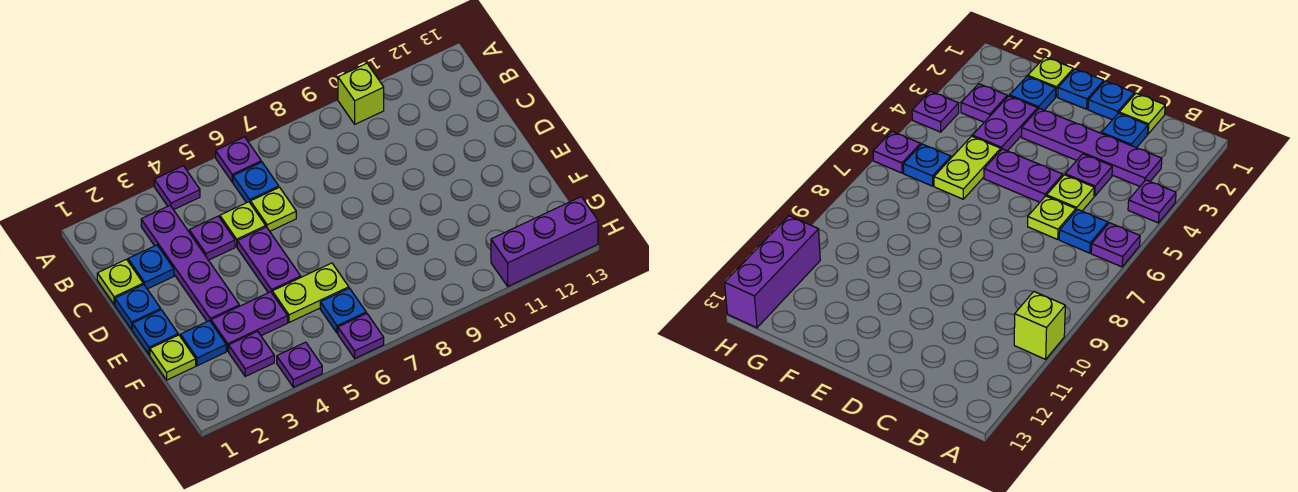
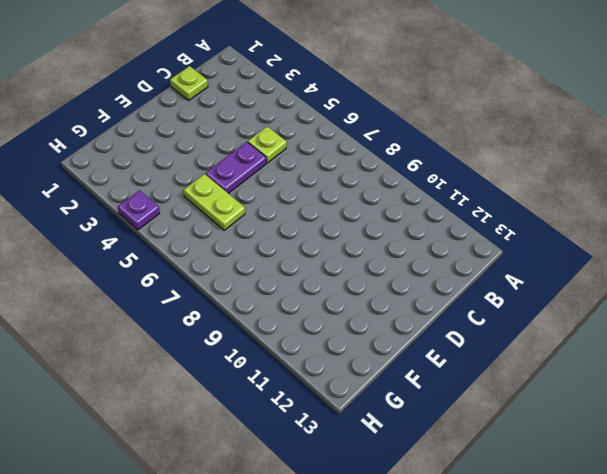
none -> purple 1x1 plate [154,166,200,210]
none -> purple 1x1 plate [216,137,261,182]
none -> lime 1x1 brick [338,63,384,124]

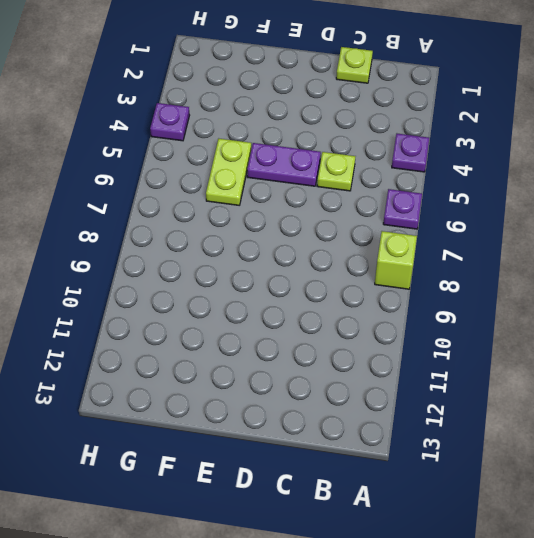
lime 1x1 brick [375,231,417,289] -> lime 1x1 brick moved to [338,63,384,124]
none -> purple 1x4 plate [141,206,239,322]
none -> blue 1x1 plate [233,162,279,204]
none -> blue 1x1 plate [128,245,174,289]

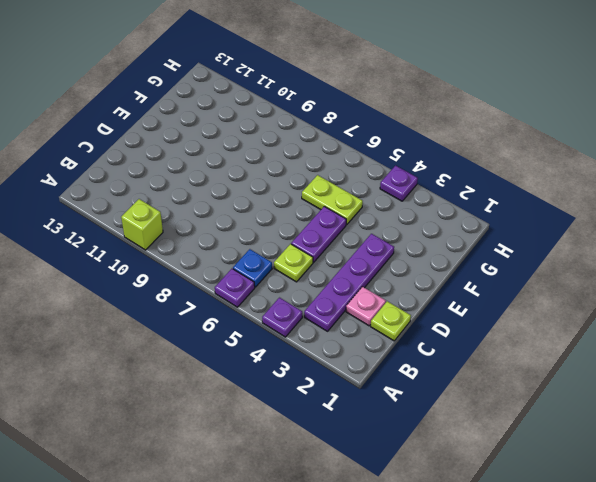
pink 1x1 plate [346,287,386,326] -> blue 1x1 plate [128,245,174,289]
none -> purple 1x1 plate [189,216,235,260]
none -> lime 1x1 plate [251,187,296,231]
none -> blue 1x1 plate [115,285,161,329]

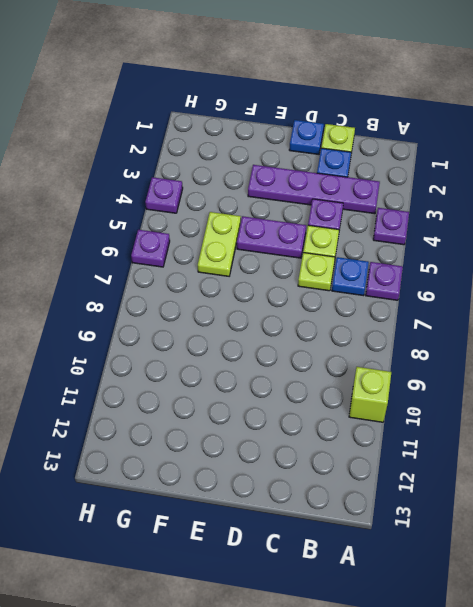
none -> blue 1x1 plate [132,310,178,355]
none -> lime 1x1 plate [150,335,196,380]
none -> blue 1x1 plate [180,321,226,366]

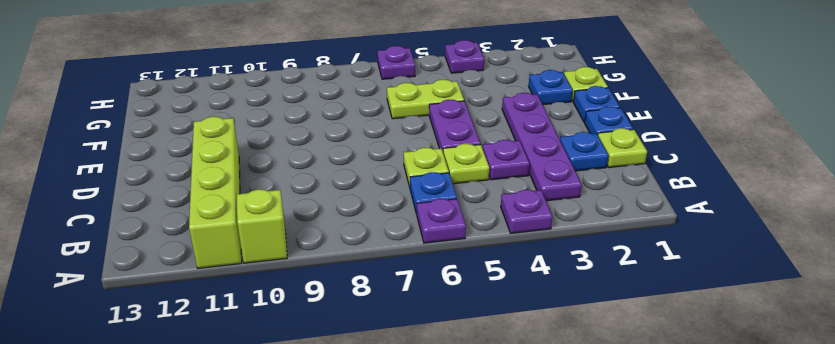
lime 1x4 brick [189,117,242,268] -> none
none -> purple 1x2 plate [211,292,288,351]
none -> purple 1x1 plate [229,331,274,376]
none -> blue 1x1 plate [320,288,366,333]

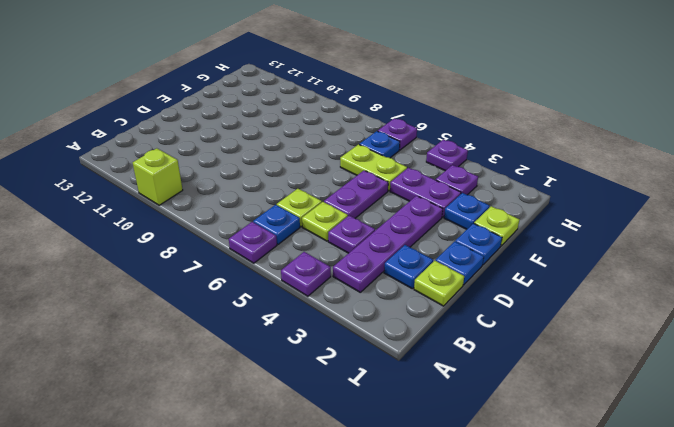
none -> purple 1x3 brick [491,197,598,286]

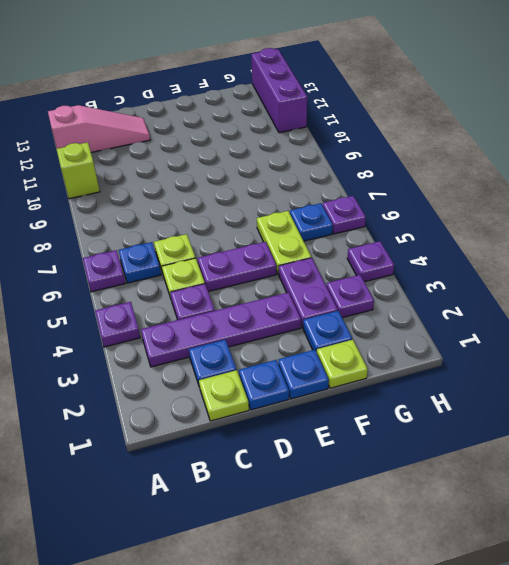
pink 1x3 slope [48,105,150,152] -> none

